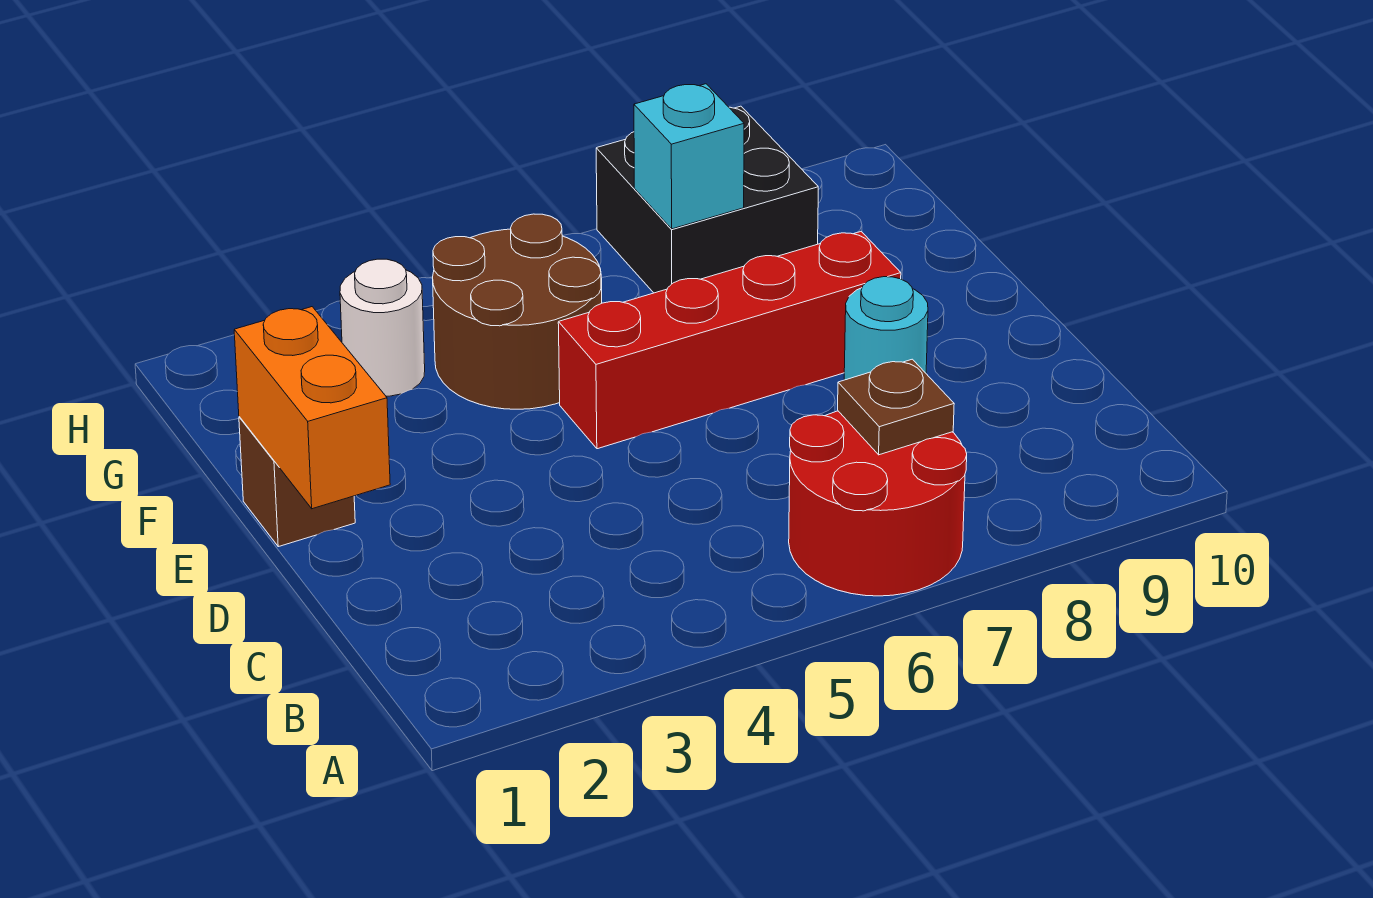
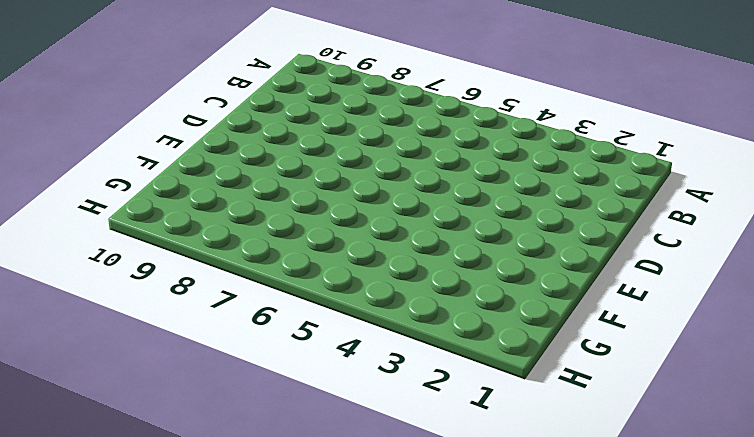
none -> red 2x2 round brick [789,411,967,596]
none -> cyan 1x1 round brick [844,277,928,380]

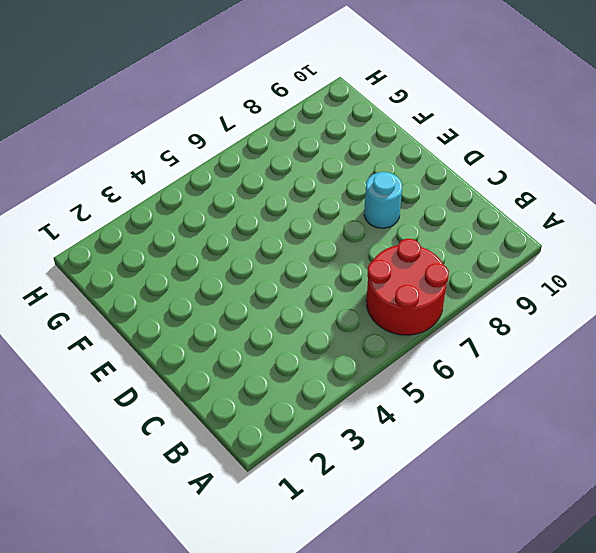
none -> brown 1x1 brick [239,417,355,547]
none -> red 1x4 brick [558,232,901,449]

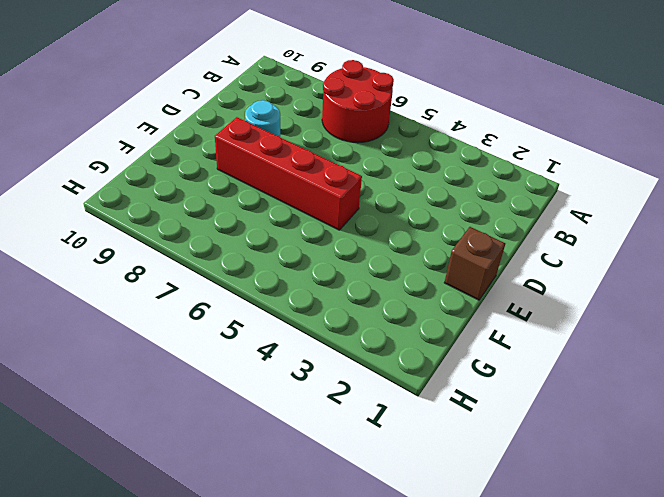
none -> brown 2x2 round brick [433,214,602,409]
none -> white 1x1 round brick [340,259,425,396]

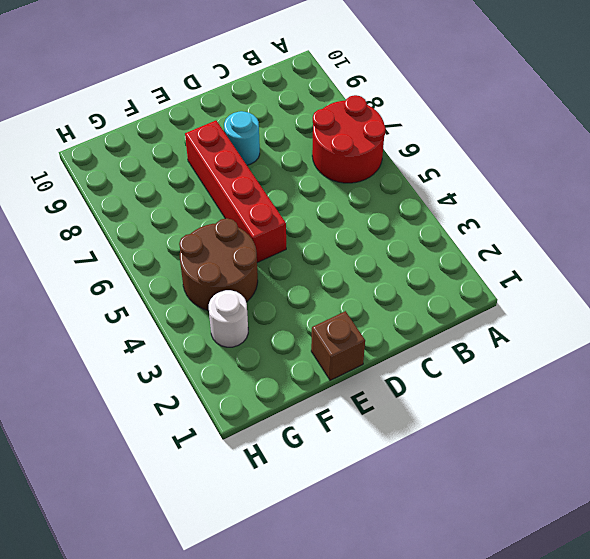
none -> black 2x2 brick [596,106,818,293]
none -> brown 1x1 plate [838,359,954,455]

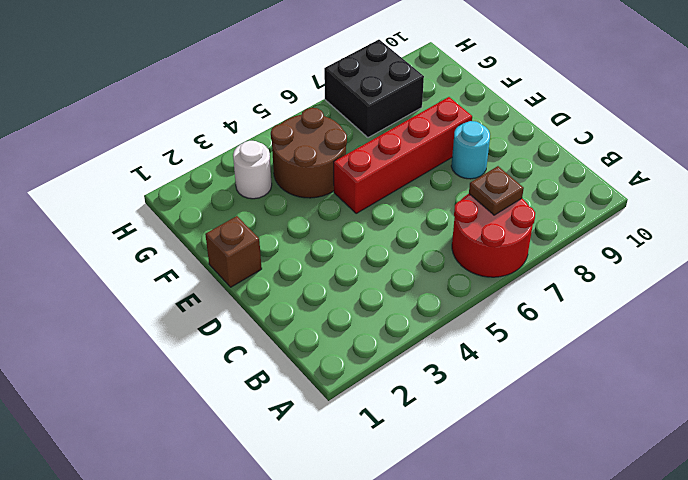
none -> orange 1x2 brick [234,307,390,509]
none -> cyan 1x1 brick [634,84,744,229]

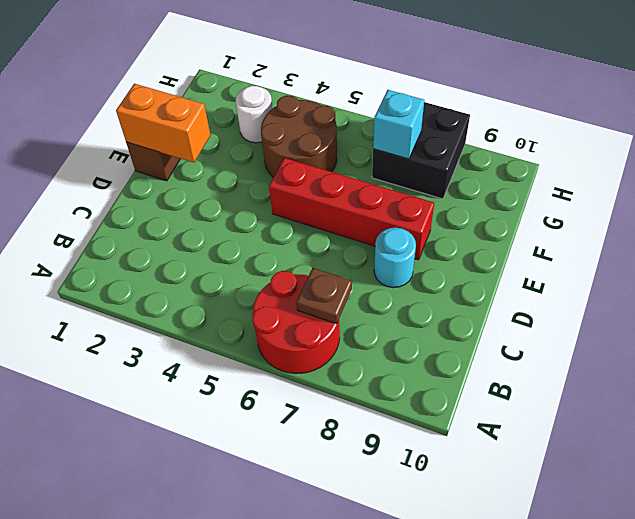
orange 1x2 brick [116,84,211,163] -> orange 1x2 brick turned to [234,307,390,509]

